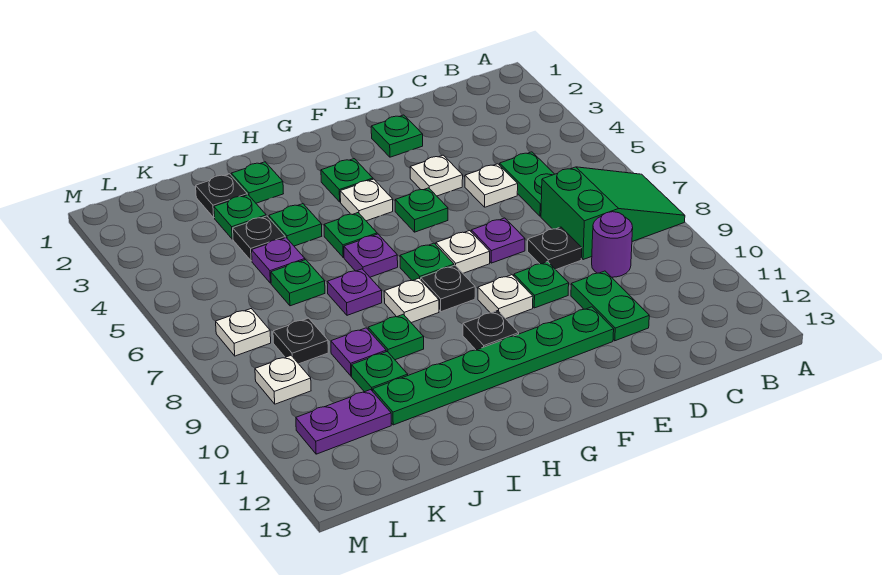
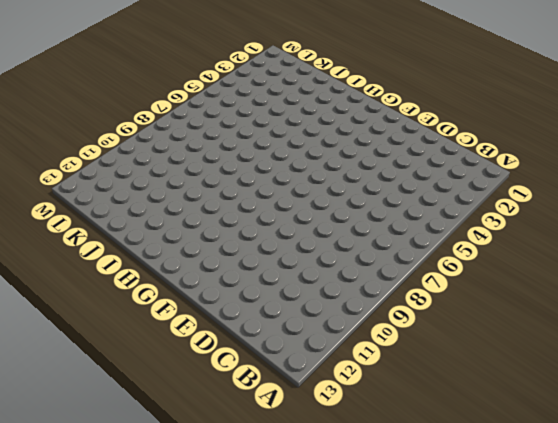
none -> green 2x3 slope [541,167,685,260]
none -> green 1x2 plate [500,152,554,216]
none -> purple 1x1 round brick [592,212,633,277]
none -> white 1x1 plate [465,164,518,207]

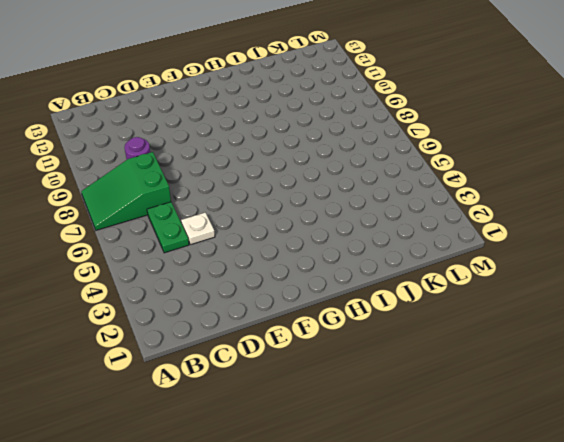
none -> black 1x1 plate [528,227,582,270]
none -> green 1x2 plate [571,271,649,341]
none -> green 1x1 plate [371,115,423,157]
none -> white 1x1 plate [410,155,463,196]

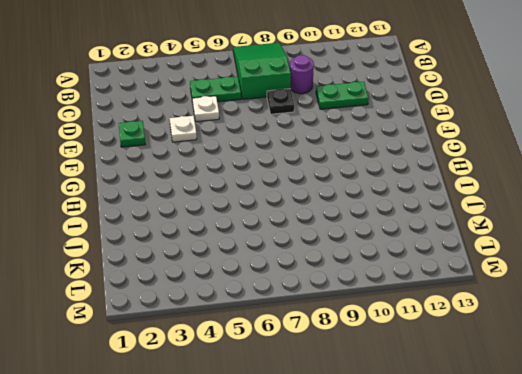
none -> purple 1x1 plate [471,218,525,263]
none -> green 1x1 plate [514,262,569,308]
none -> green 1x6 plate [373,307,614,425]
none -> green 1x1 plate [395,188,448,232]

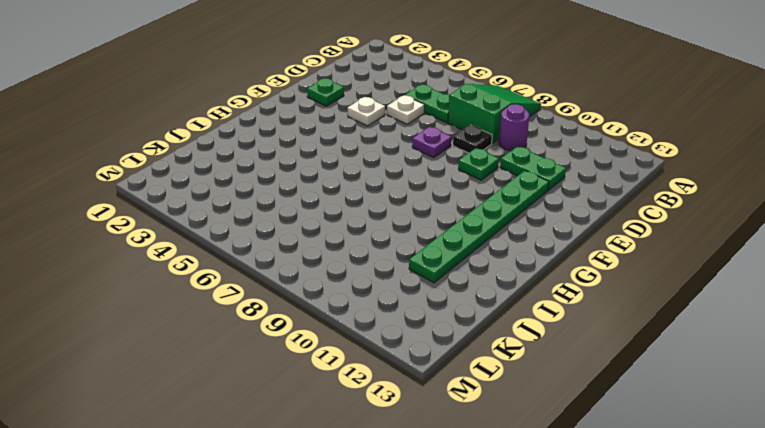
none -> green 1x1 plate [395,188,448,232]
none -> white 1x1 plate [436,231,490,273]
none -> white 1x1 plate [478,275,533,319]
none -> green 1x1 plate [321,159,373,202]

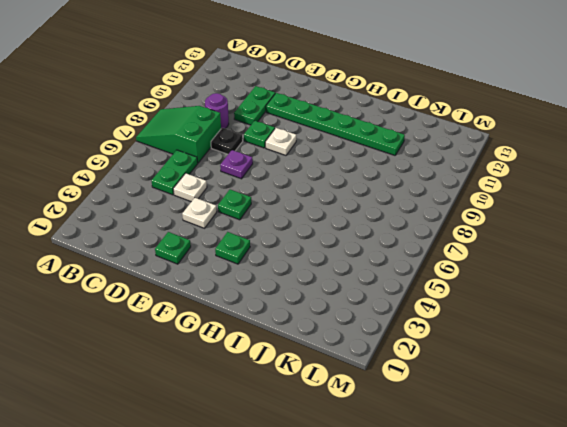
none -> white 1x1 plate [436,231,490,273]
none -> white 1x1 plate [340,179,393,221]
none -> green 1x1 plate [400,243,454,281]
none -> black 1x1 plate [421,265,475,312]

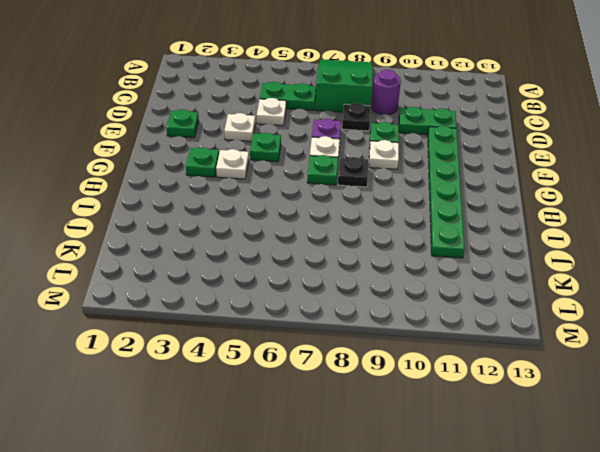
none -> black 1x1 plate [463,311,519,350]
none -> green 1x1 plate [324,213,377,257]
none -> purple 1x1 plate [344,234,398,277]
none -> white 1x1 plate [384,278,439,323]

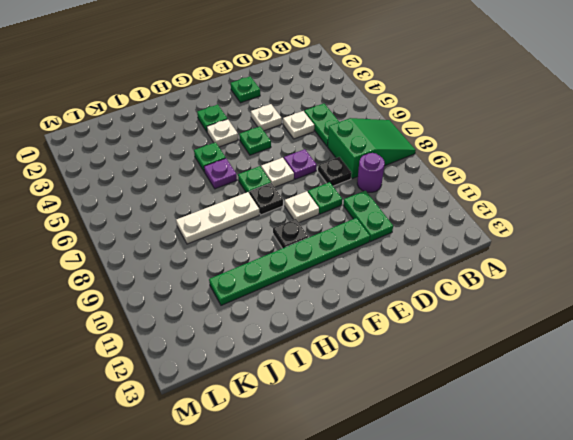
white 1x3 plate [176,192,259,244] -> white 1x1 plate [384,278,439,323]
none -> green 1x1 plate [231,162,283,203]
none -> green 1x1 plate [269,204,322,246]
none -> purple 1x1 plate [327,269,382,315]
none -> green 1x1 plate [368,314,424,360]

